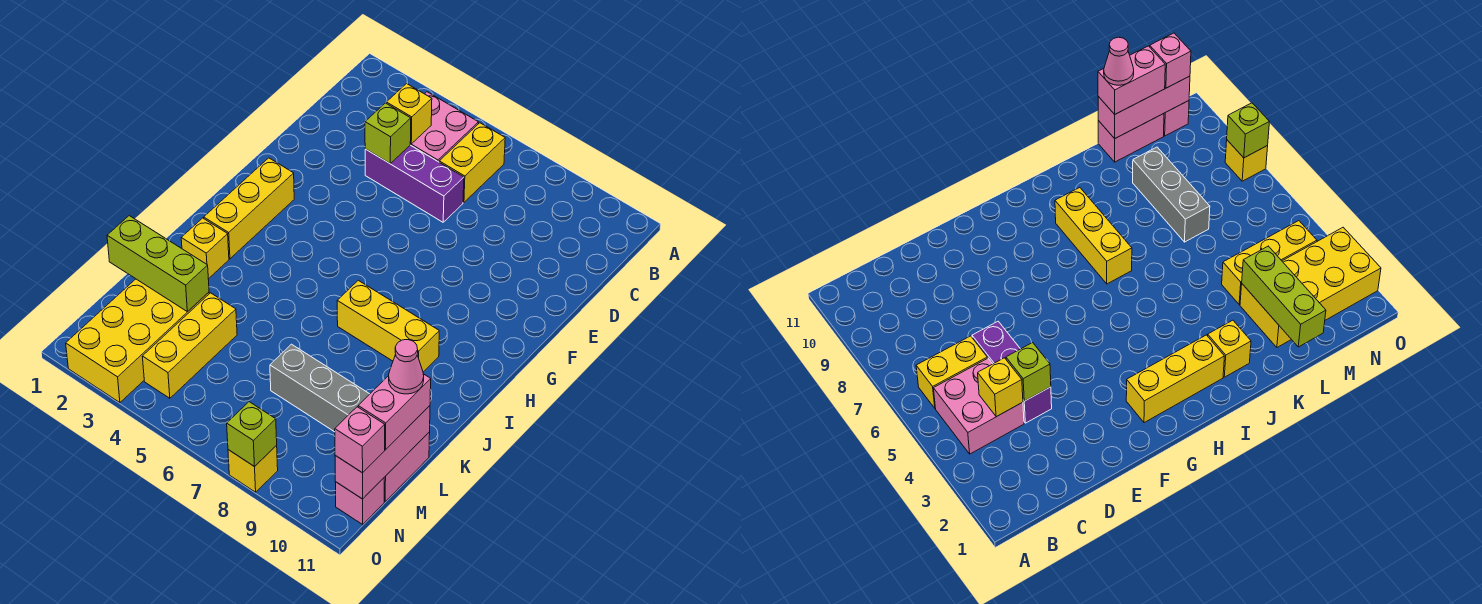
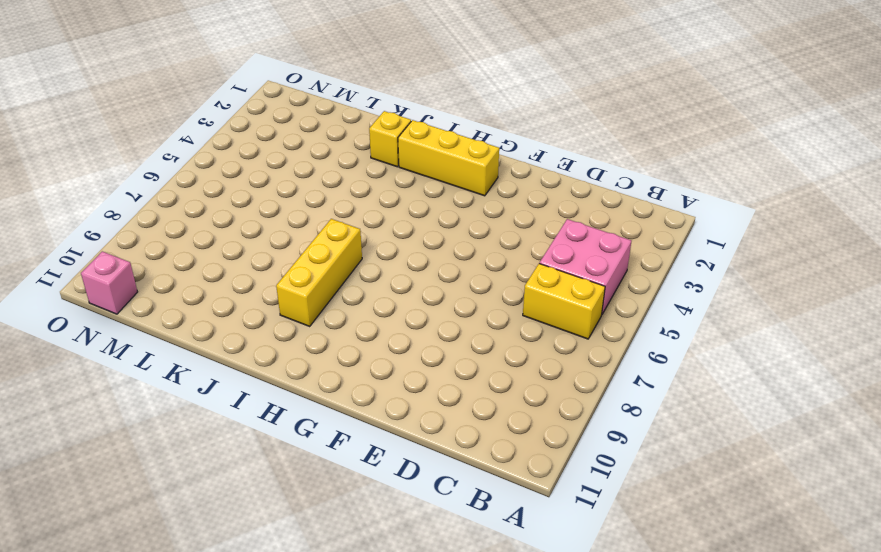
none -> purple 1x3 brick [365,145,464,222]
none -> yellow 2x4 brick [66,279,209,403]
none -> yellow 1x3 brick [142,293,237,398]

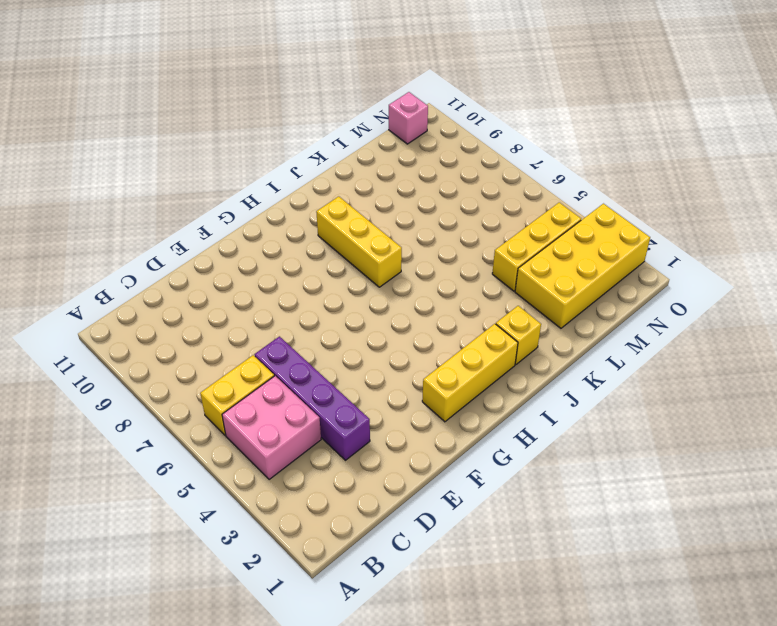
purple 1x4 brick [254,336,370,460] -> purple 1x3 brick [365,145,464,222]
none -> grey 1x3 brick [270,344,369,432]
none -> pink 1x2 brick [384,432,430,501]
none -> yellow 1x1 brick [228,445,278,492]

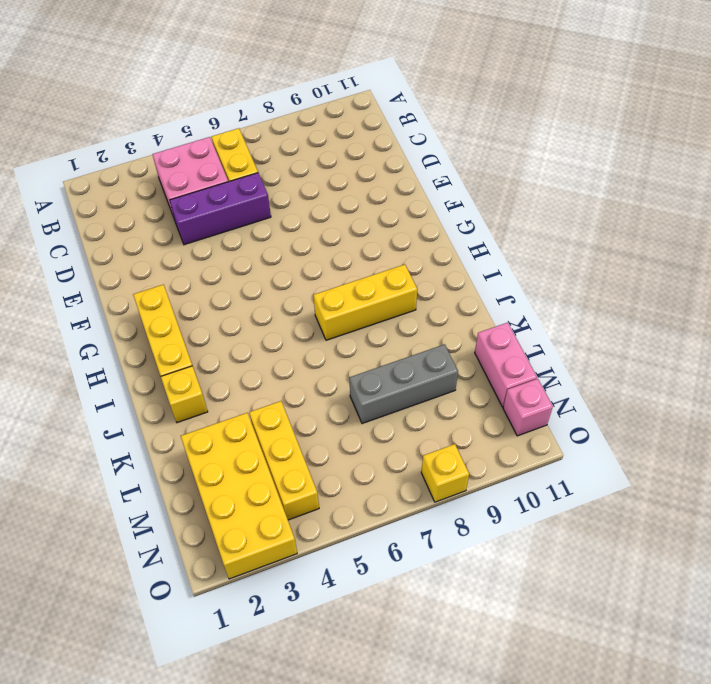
none -> yellow 1x1 brick [386,83,432,144]
none -> lime 1x1 brick [365,103,411,163]
none -> lime 1x3 brick [107,216,209,312]

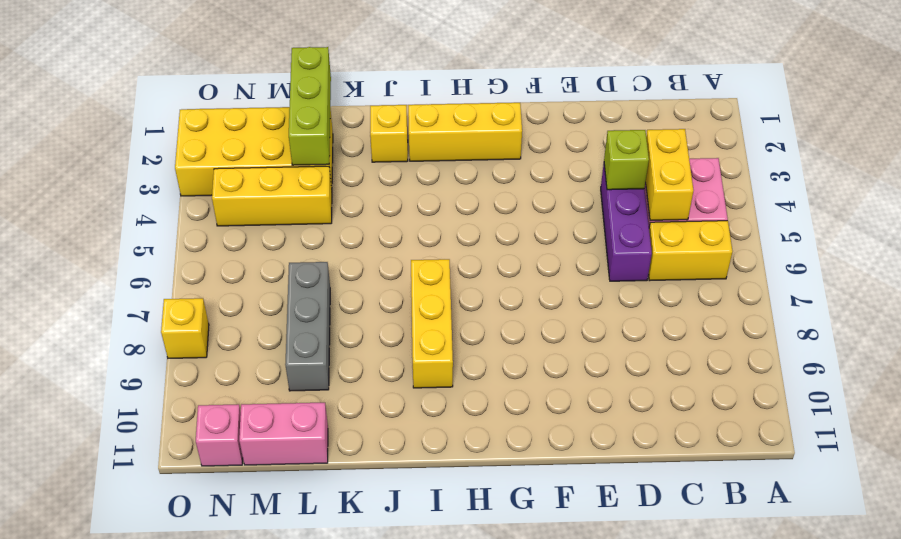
yellow 1x2 brick [645,129,694,220] -> yellow 1x1 brick [386,83,432,144]
none -> pink 1x3 brick [335,406,430,499]
none -> lime 1x1 brick [227,402,277,467]
none -> pink 1x2 brick [358,374,431,450]

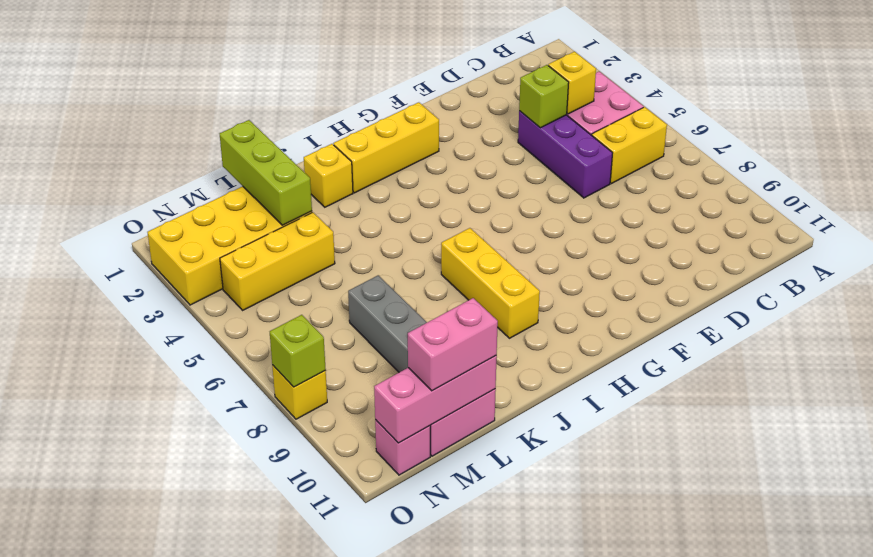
none -> pink 1x1 brick [335,407,385,473]
none -> pink 1x1 cone [389,340,424,394]

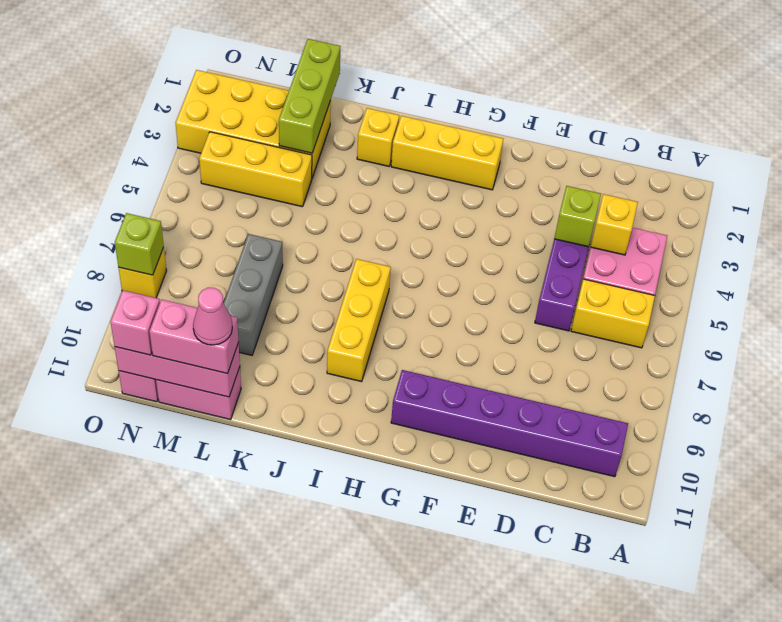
purple 1x6 brick [391,370,628,477] -> none

